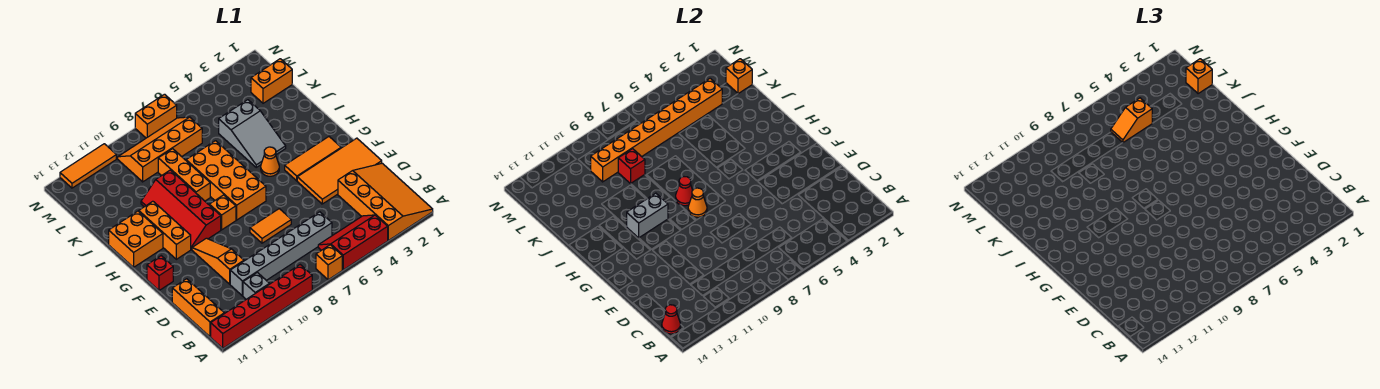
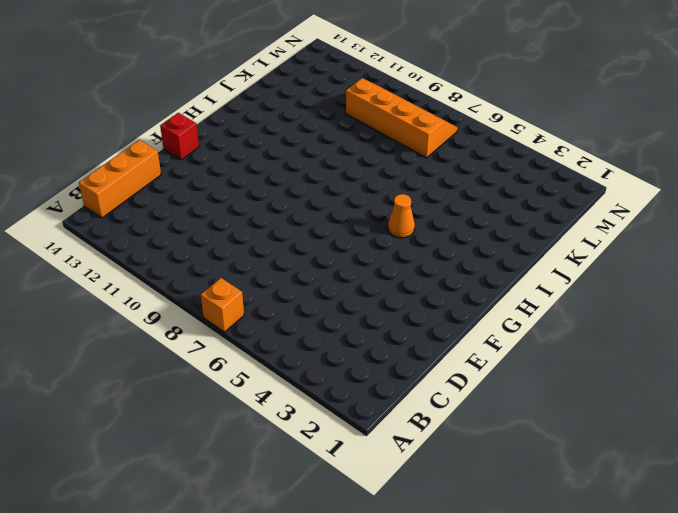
none -> orange 3x4 slope [338,163,433,240]
none -> red 2x3 slope [318,215,388,270]
none -> red 1x6 brick [211,265,312,348]
none -> grey 1x1 brick [243,272,269,299]

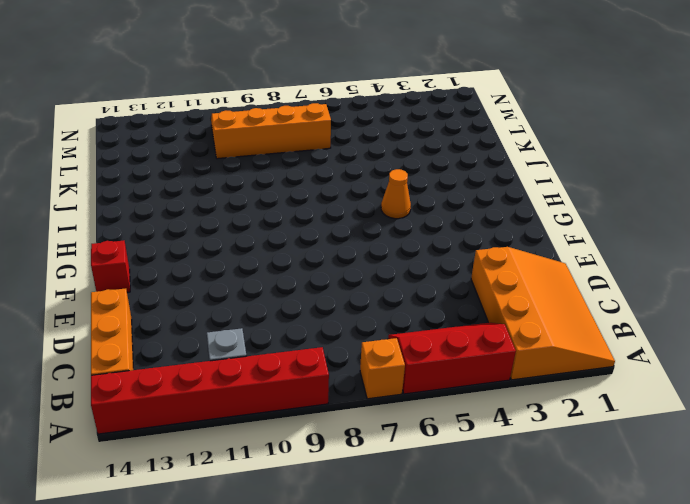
none -> grey 1x6 brick [230,212,332,296]
none -> orange 1x3 slope [192,238,244,284]
none -> orange 2x4 tile [297,138,382,204]
none -> orange 1x2 tile [250,209,291,243]

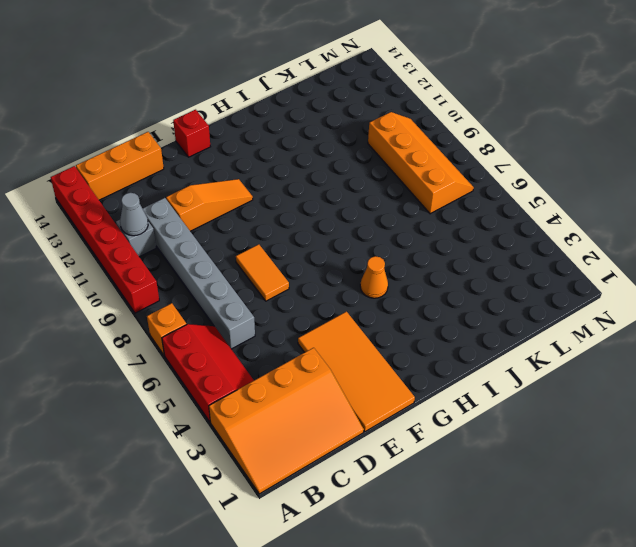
grey 1x1 cone [120,193,148,236] -> none
none -> orange 1x3 tile [285,137,341,181]
none -> orange 2x4 brick [186,141,266,220]
none -> orange 1x1 brick [209,195,236,230]
none -> red 2x4 slope [141,170,221,250]

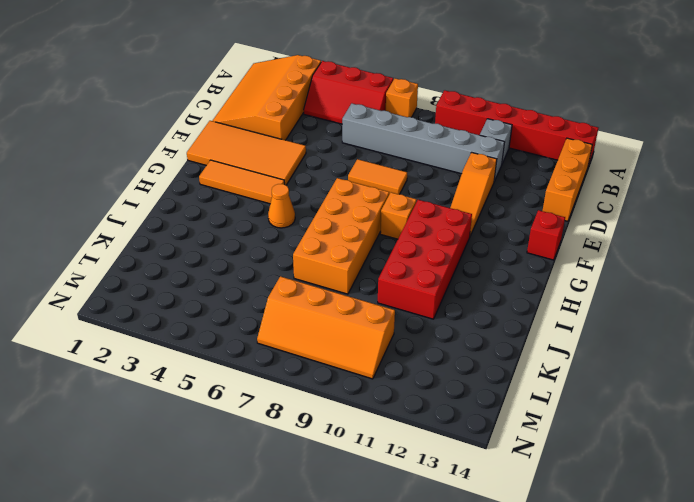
red 2x4 brick [378,200,472,319] -> red 2x4 slope [141,170,221,250]
none -> orange 1x3 brick [139,201,191,259]
none -> orange 2x2 brick [109,211,163,267]
none -> grey 2x3 slope [219,100,286,167]
none -> orange 1x3 brick [158,149,210,201]

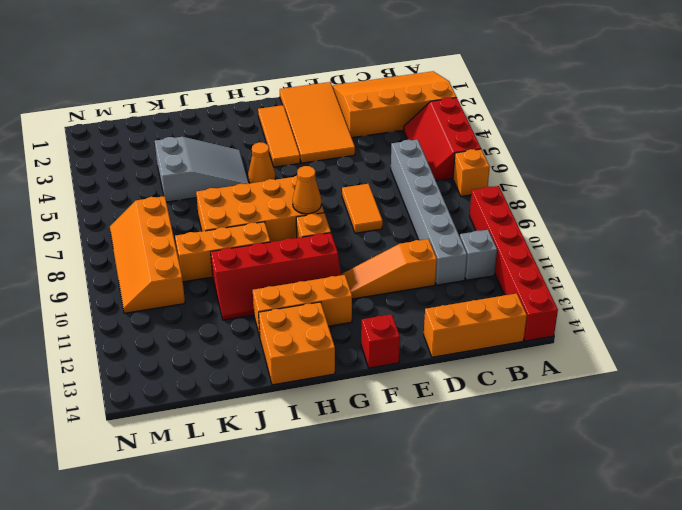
none -> orange 1x2 brick [251,59,292,103]
none -> orange 1x2 brick [135,94,177,138]
none -> orange 1x3 tile [60,144,116,188]
none -> red 1x1 cone [662,305,680,334]

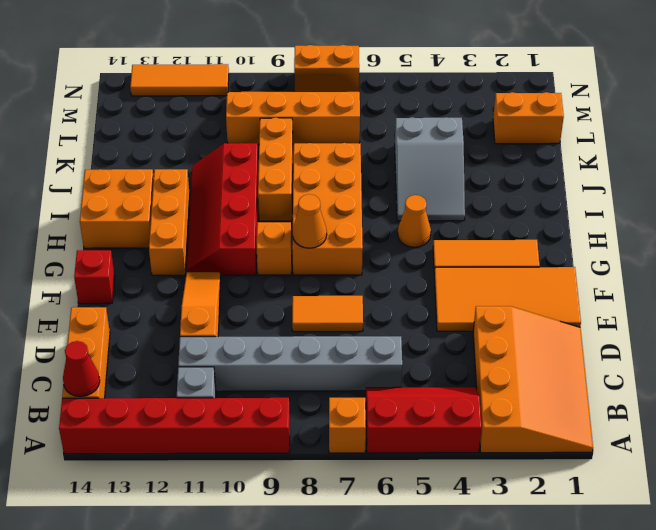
none -> red 1x1 cone [676,177,693,206]
none -> grey 1x2 brick [627,193,668,238]
none -> red 1x1 brick [618,149,645,184]
none -> orange 1x1 brick [726,59,752,94]

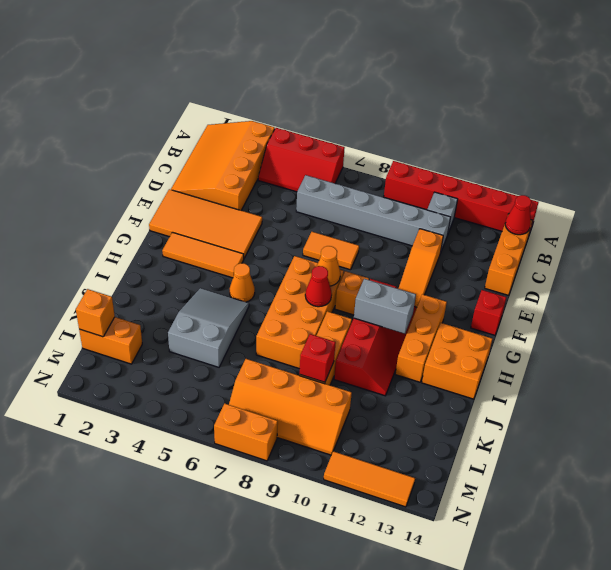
none -> orange 1x1 brick [316,245,342,280]
none -> orange 1x8 brick [591,78,722,182]
none -> orange 1x1 brick [1186,59,1212,94]
none -> orange 1x2 slope [1111,98,1152,142]

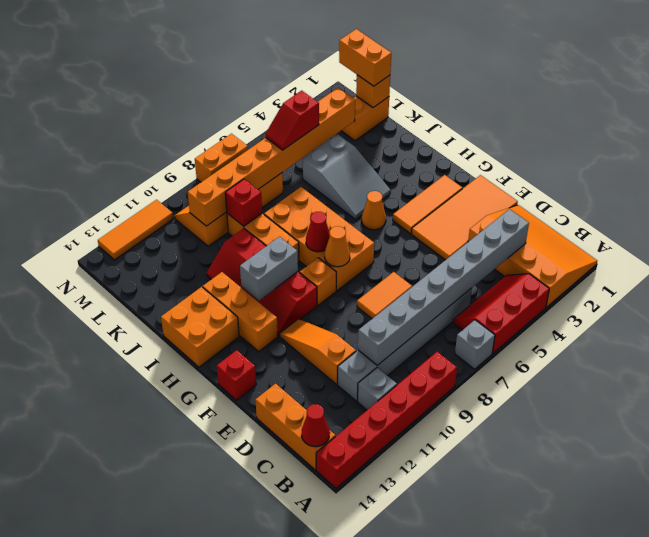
grey 1x1 brick [455,320,495,369] -> orange 1x1 brick [316,245,342,280]
grey 1x8 brick [358,209,529,365] -> none
orange 1x2 brick [339,29,391,86] -> orange 1x1 brick [1186,59,1212,94]
red 1x2 slope [266,91,319,150] -> orange 1x2 slope [1111,98,1152,142]

